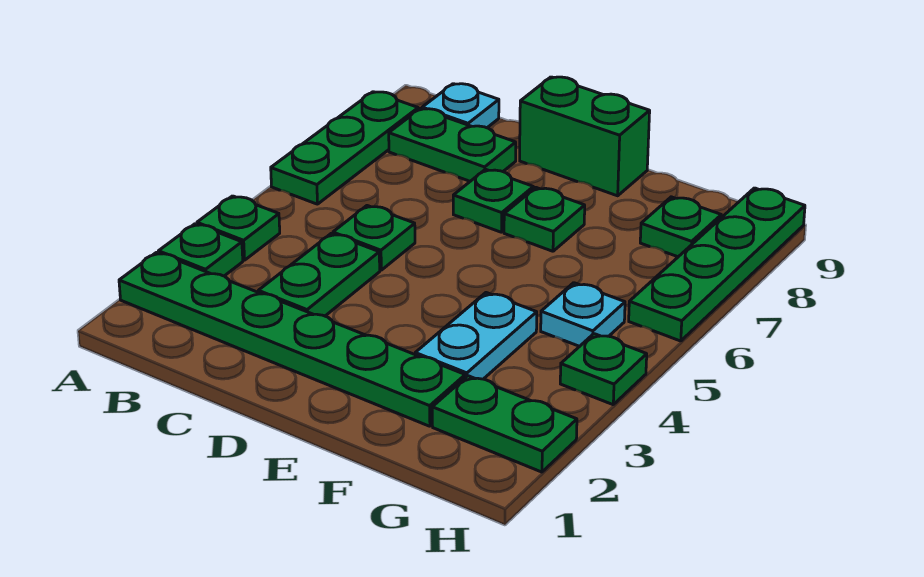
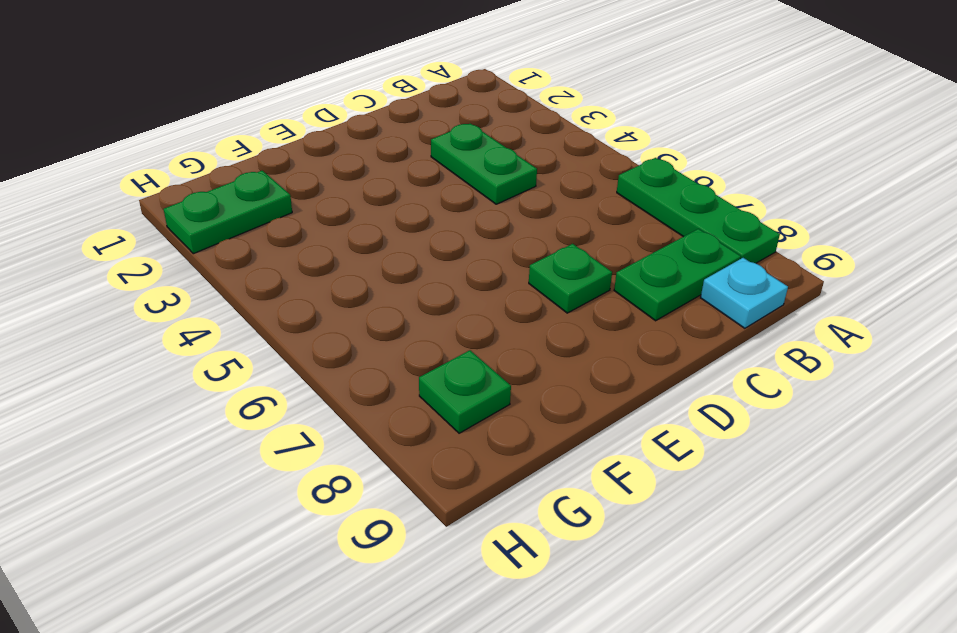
none -> green 1x6 plate [119,252,465,426]
none -> green 1x1 plate [159,224,243,276]
none -> green 1x1 plate [197,196,280,260]

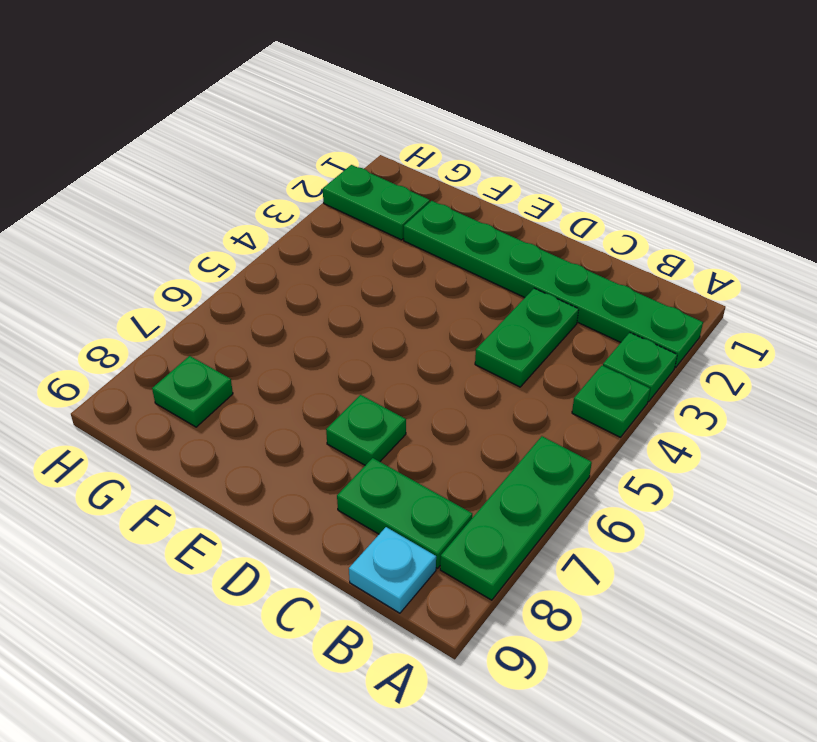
none -> green 1x1 plate [333,206,415,270]
none -> green 1x2 brick [520,77,650,196]
none -> green 1x1 plate [504,188,585,251]

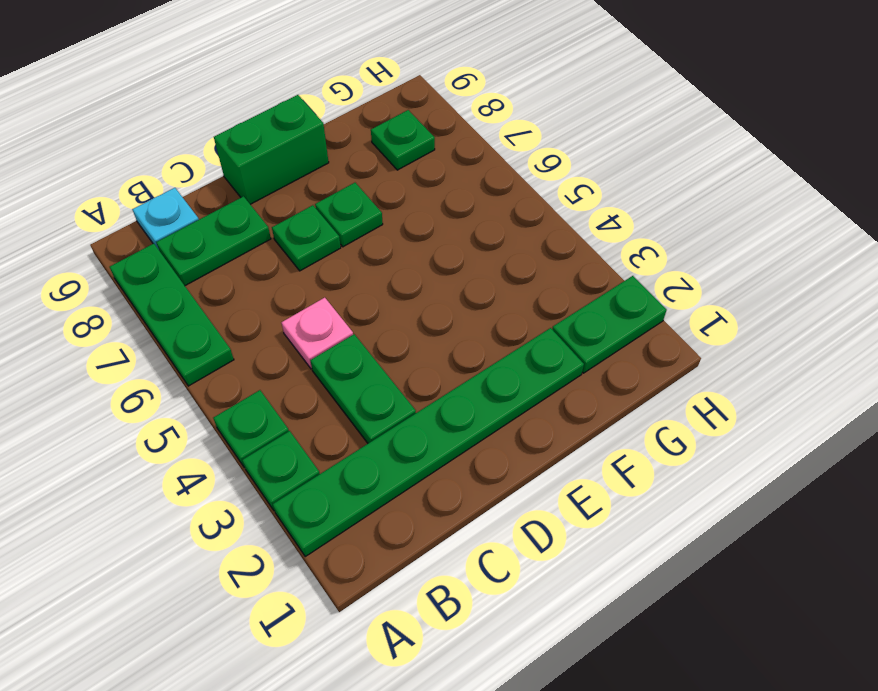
pink 1x1 plate [281,298,353,369] -> green 1x1 plate [333,206,415,270]
none -> cyan 1x2 plate [415,293,537,379]
none -> cyan 1x1 plate [541,283,625,346]
none -> green 1x1 plate [560,334,647,405]

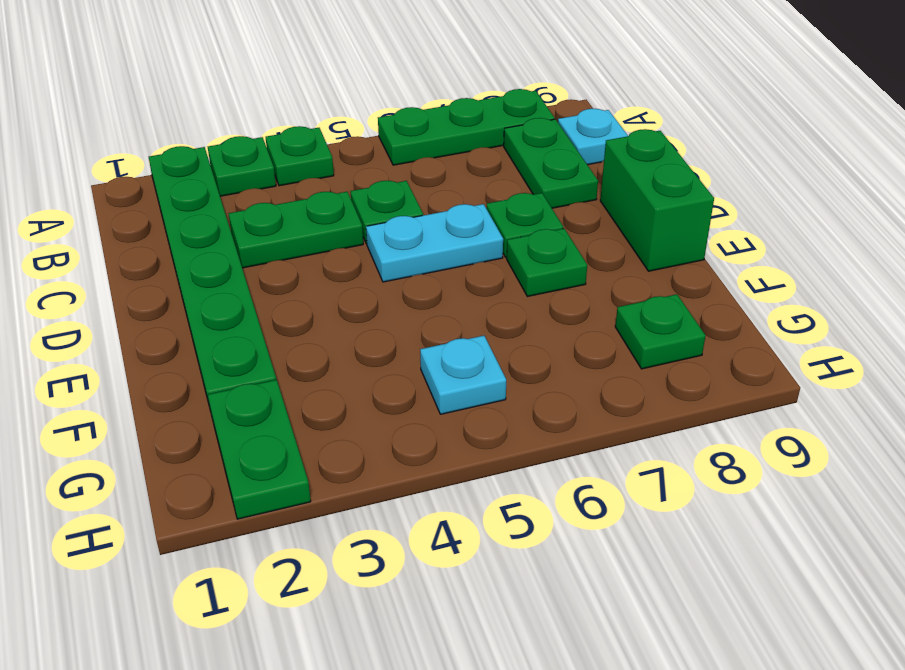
cyan 1x2 plate [366,204,503,282] -> cyan 1x2 plate moved to [415,293,537,379]
none -> green 1x1 plate [560,334,647,405]
none -> green 1x4 plate [629,188,805,341]

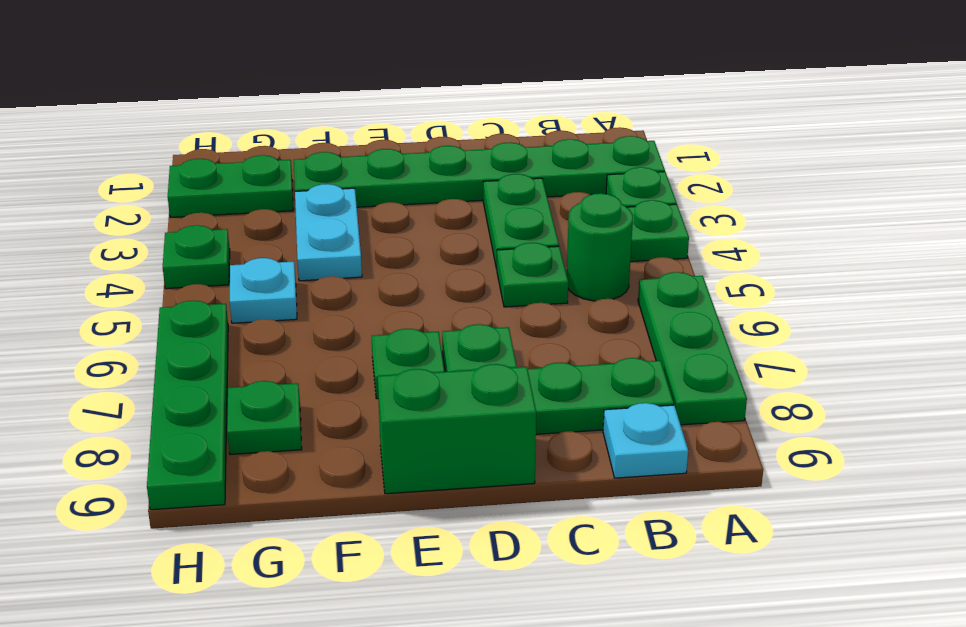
green 1x1 round brick [567,193,633,301] -> none

